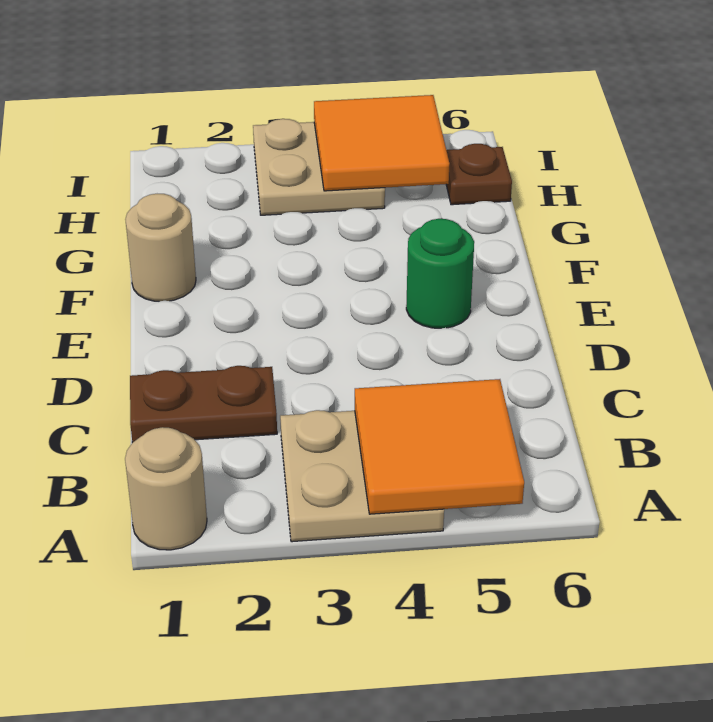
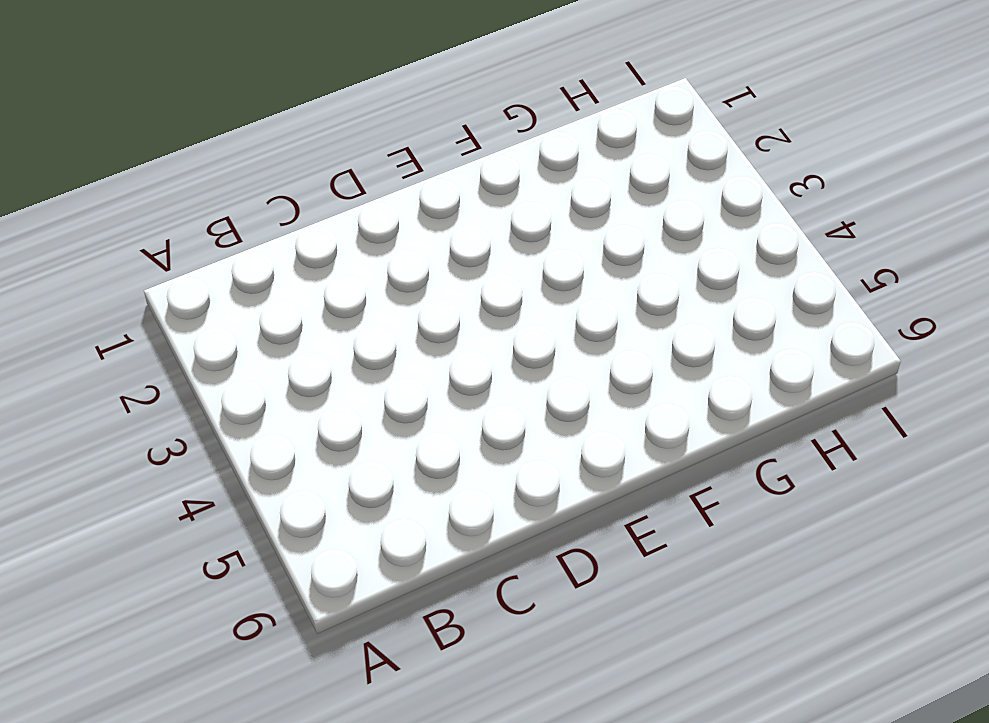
none -> tan 1x1 round brick [125,427,207,550]
none -> tan 2x2 plate [280,410,444,542]

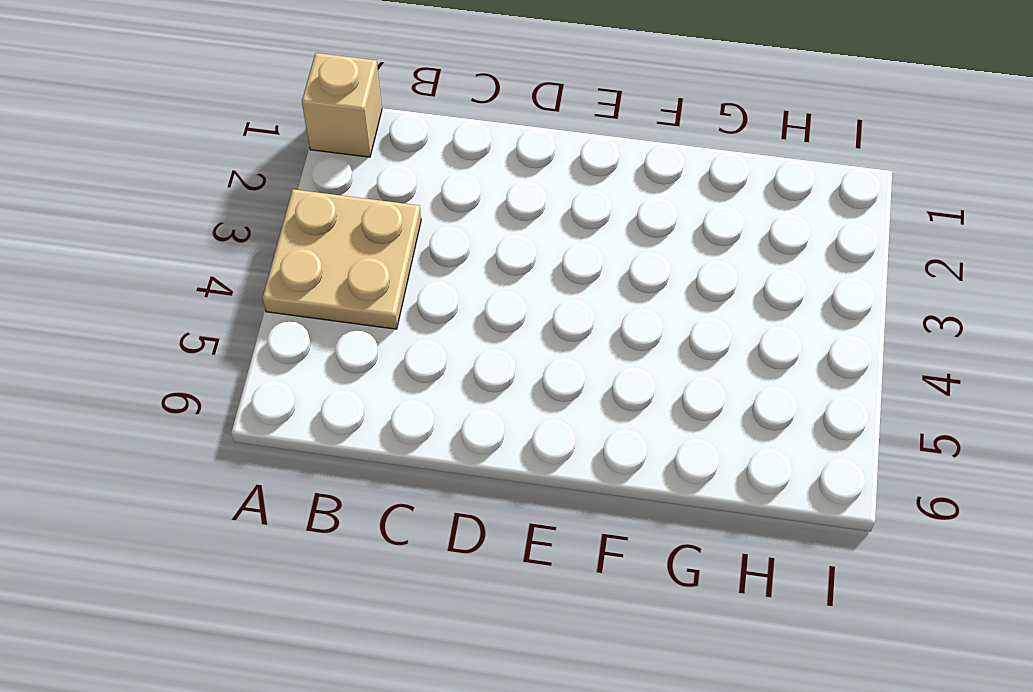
tan 1x1 brick [302,53,382,157] -> tan 1x1 round brick [125,427,207,550]
none -> brown 1x2 plate [130,366,277,443]
none -> green 1x1 round brick [406,219,474,328]

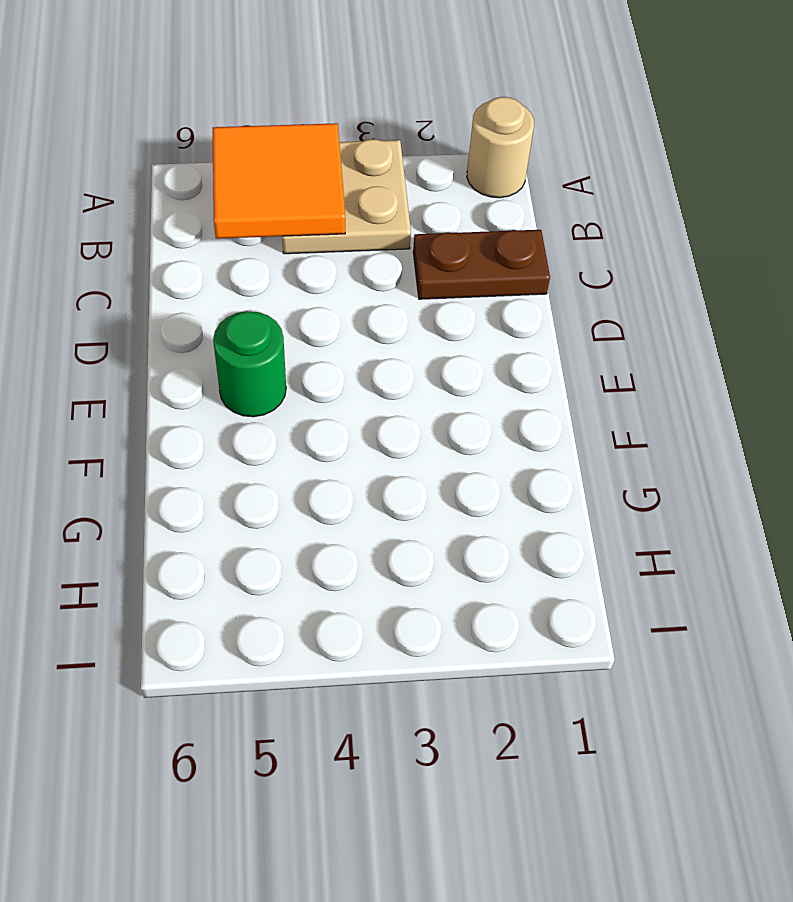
none -> tan 1x1 round brick [125,194,196,301]
none -> tan 2x2 plate [253,119,385,215]

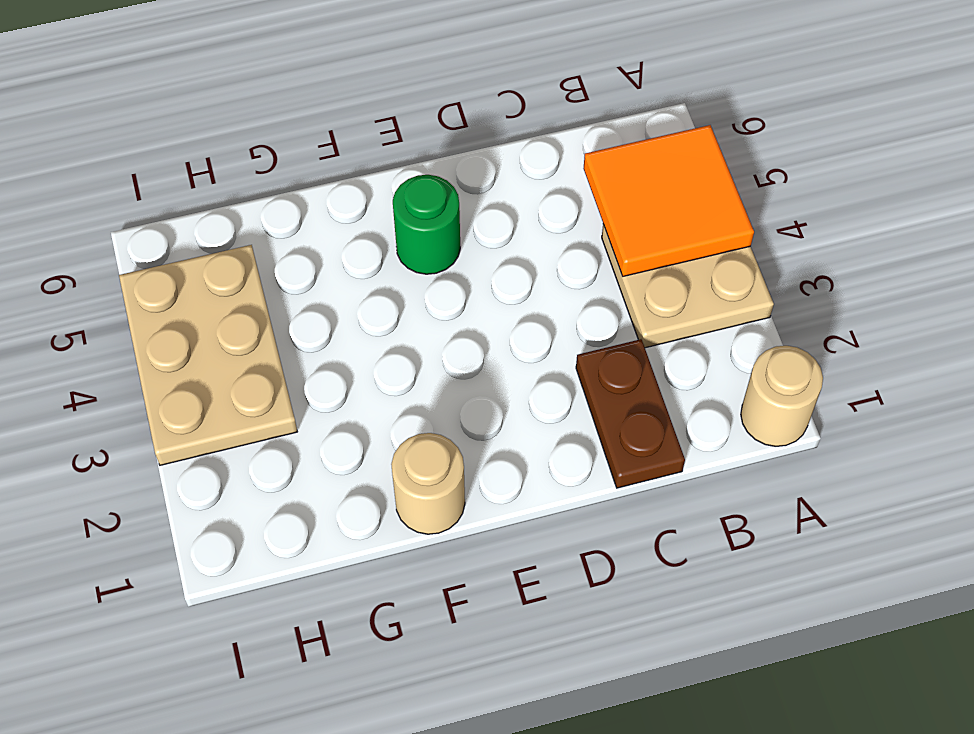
tan 2x3 plate [119,245,297,465] -> tan 2x2 plate [253,119,385,215]
none -> brown 1x1 plate [446,144,512,205]
none -> orange 2x2 tile [314,95,450,191]

